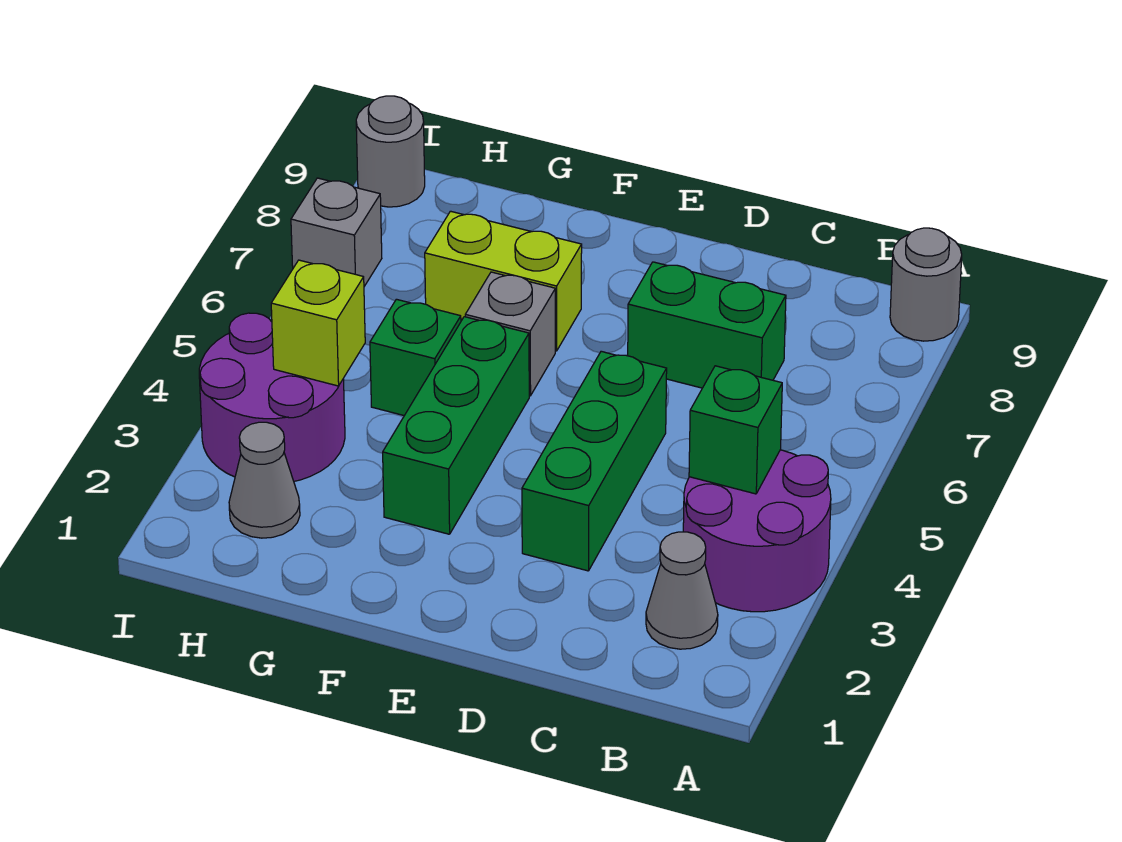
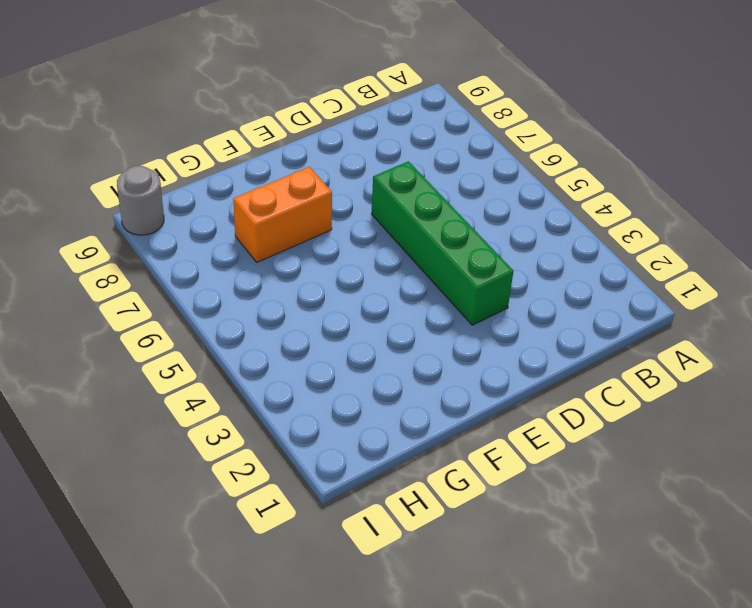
green 1x4 brick [372,161,513,325] -> green 1x3 brick [522,351,667,571]
orange 1x2 brick [233,167,332,262] -> lime 1x2 brick [425,211,582,351]
none -> purple 2x2 round brick [683,450,831,612]
none -> grey 1x1 round brick [890,228,962,341]
none -> grey 1x1 cone [646,532,718,649]

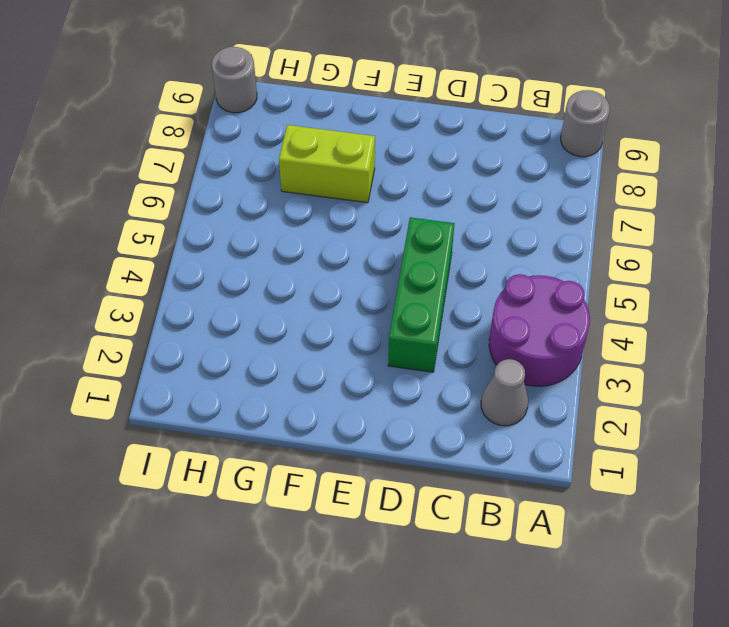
none -> green 1x2 brick [628,262,786,388]
none -> green 1x3 brick [383,317,529,534]
none -> grey 1x1 brick [465,272,555,396]

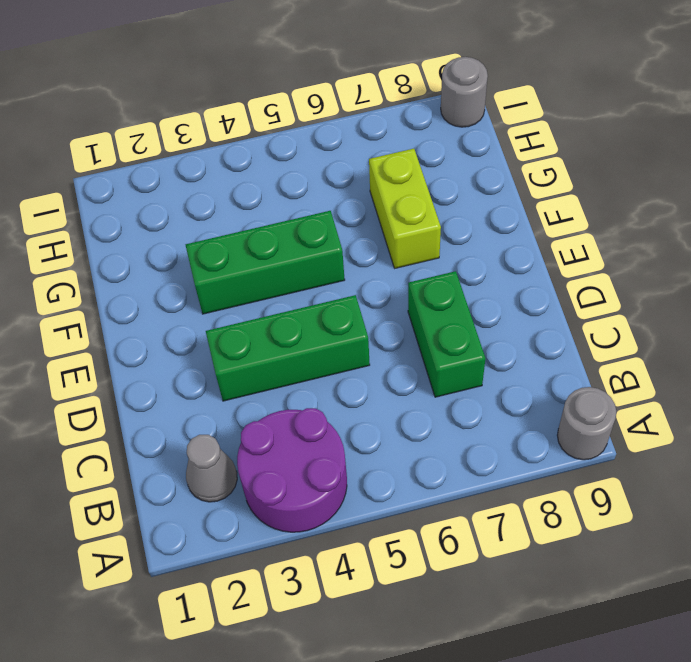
none -> grey 1x1 brick [465,272,555,396]
none -> green 1x1 brick [370,299,461,416]
none -> grey 1x1 cone [229,422,300,538]

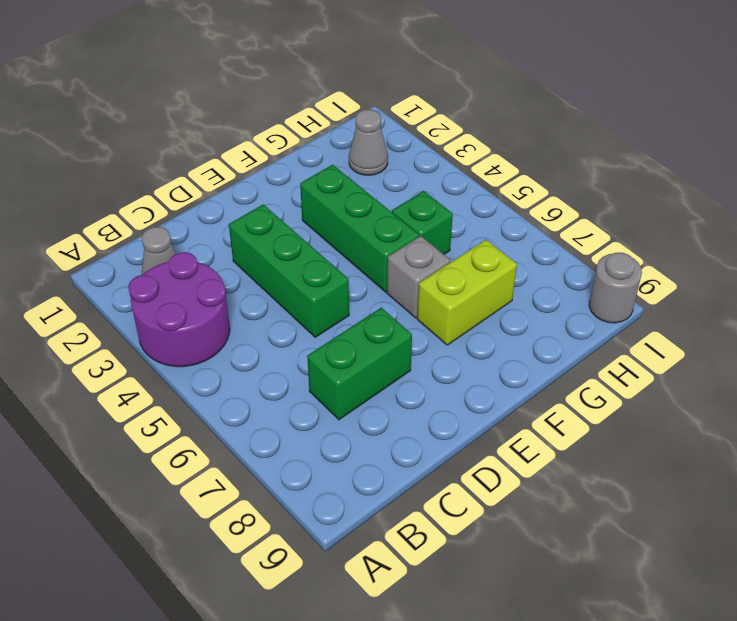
none -> grey 1x1 round brick [890,228,962,341]
none -> purple 2x2 round brick [199,313,345,481]
none -> grey 1x1 brick [291,178,382,286]

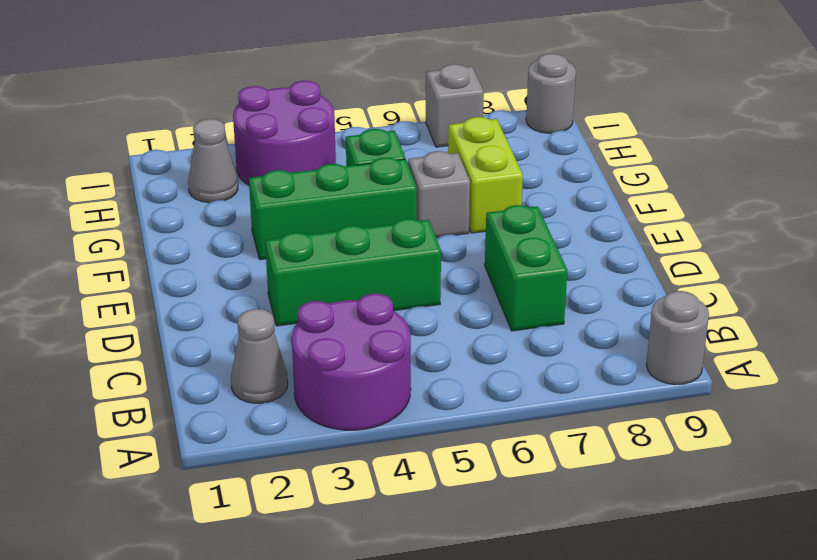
none -> green 1x1 brick [689,366,782,494]
none -> lime 1x1 brick [271,260,365,386]

